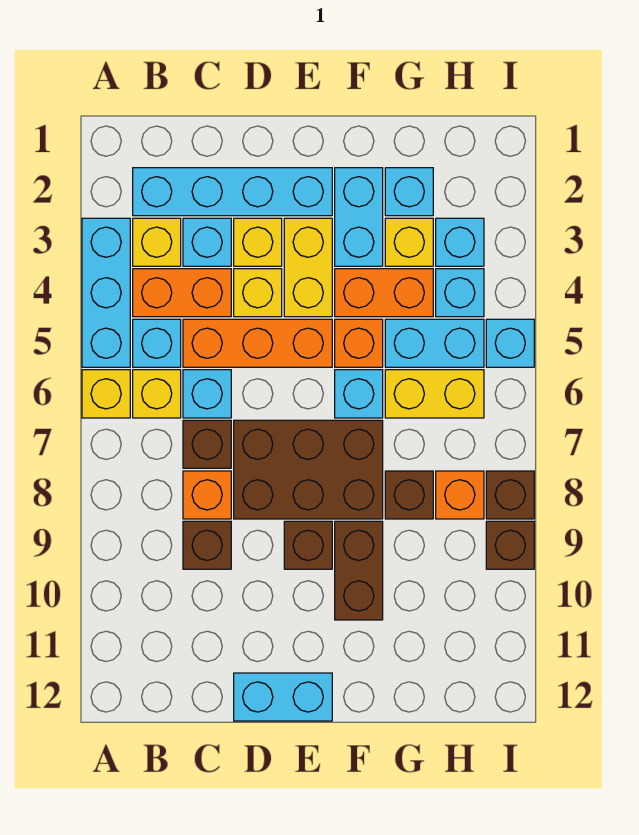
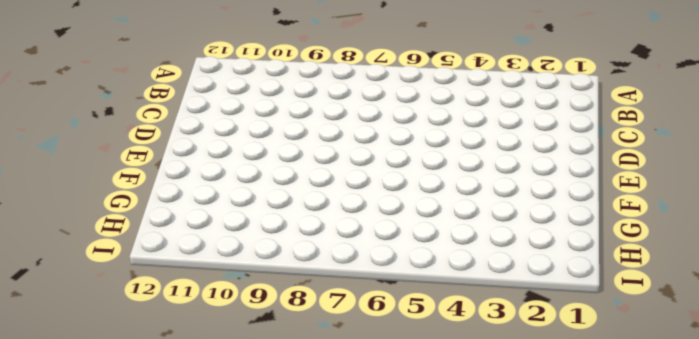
none -> cyan 1x3 brick [82,218,130,367]
none -> yellow 1x1 brick [82,370,130,418]
none -> cyan 1x4 brick [133,168,332,216]
none -> yellow 1x1 brick [133,218,181,266]

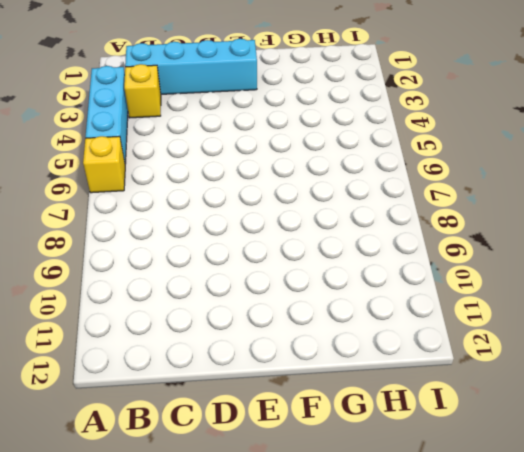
none -> orange 1x2 brick [133,269,231,317]
none -> cyan 1x1 brick [133,319,181,367]
none -> yellow 1x1 brick [133,370,181,418]
none -> cyan 1x1 brick [183,218,231,266]

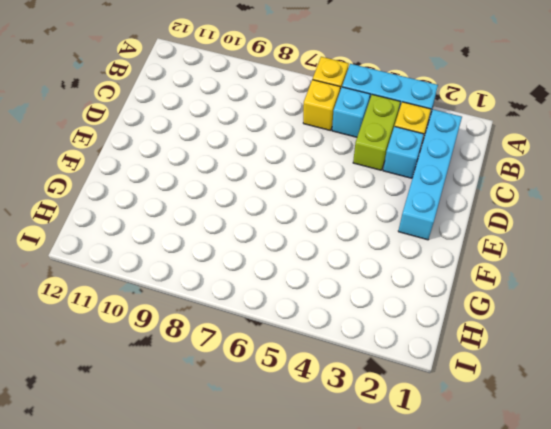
lime 1x2 brick [353,95,400,170] -> orange 1x2 brick [133,269,231,317]
none -> orange 1x3 brick [183,319,332,367]
none -> cyan 1x1 brick [183,370,231,418]
none -> brown 1x1 brick [183,420,231,468]
none -> orange 1x1 brick [183,471,231,519]

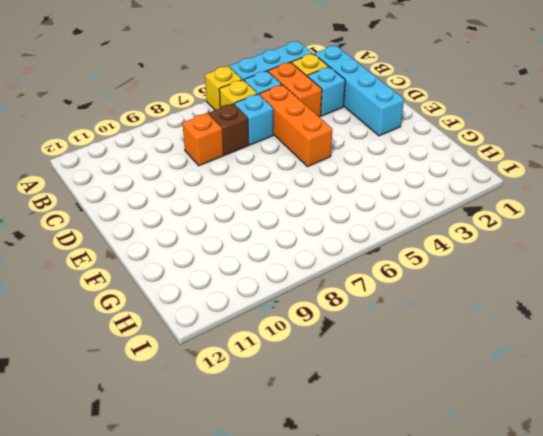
none -> brown 1x1 brick [183,521,231,569]
none -> yellow 1x1 brick [234,218,282,266]
none -> yellow 1x1 brick [234,269,282,317]
none -> brown 2x3 brick [234,420,383,519]

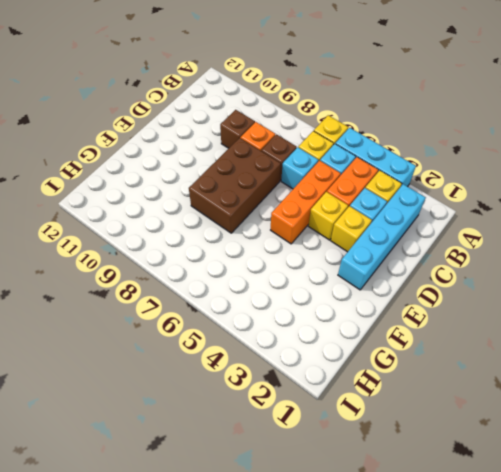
none -> cyan 1x2 brick [234,673,332,721]
none -> yellow 1x2 brick [284,218,332,317]
none -> brown 1x1 brick [284,521,332,569]
none -> cyan 1x2 brick [335,168,383,266]

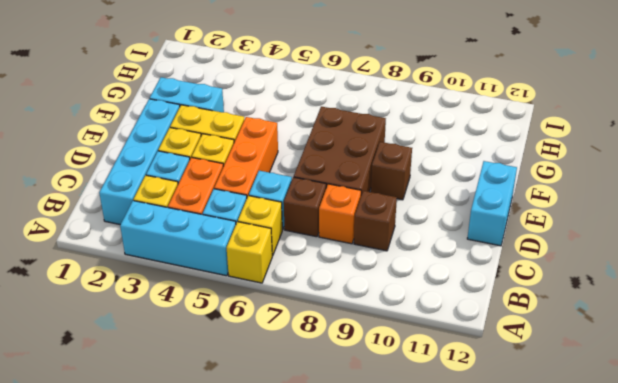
none -> orange 1x2 brick [335,269,433,317]
none -> orange 1x1 brick [335,319,383,367]
none -> cyan 1x1 brick [335,370,383,418]
none -> brown 1x2 brick [335,521,383,620]

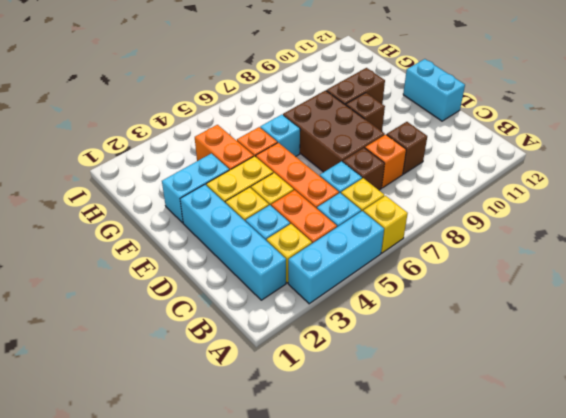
none -> cyan 1x1 brick [385,168,433,216]
none -> yellow 1x1 brick [385,218,433,266]
none -> cyan 1x2 brick [385,319,484,367]
none -> yellow 1x2 brick [385,370,484,418]

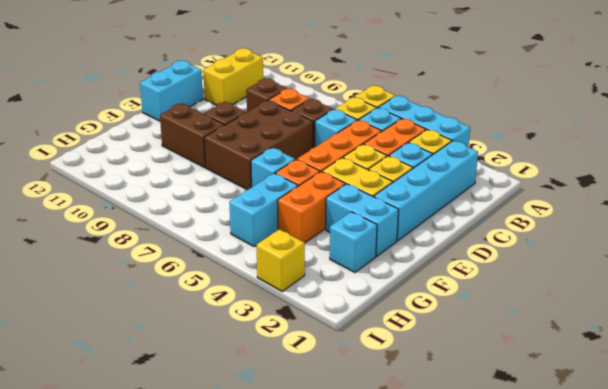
yellow 1x2 brick [203,48,263,105] -> yellow 1x2 brick moved to [385,370,484,418]
yellow 1x1 brick [256,229,305,291] -> yellow 1x1 brick moved to [385,218,433,266]
none -> brown 1x1 brick [385,471,433,519]
none -> cyan 1x1 brick [436,218,484,266]
none -> cyan 1x1 brick [436,269,484,317]
none -> orange 1x1 brick [436,471,484,519]

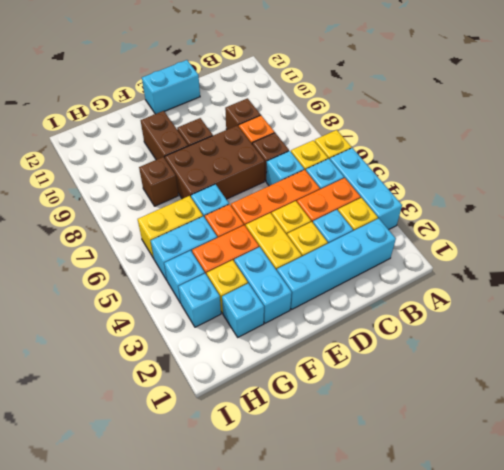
none -> orange 1x1 brick [436,471,484,519]
none -> cyan 1x1 brick [486,319,534,367]
none -> brown 1x1 brick [486,471,534,519]
none -> brown 1x1 brick [486,521,534,569]

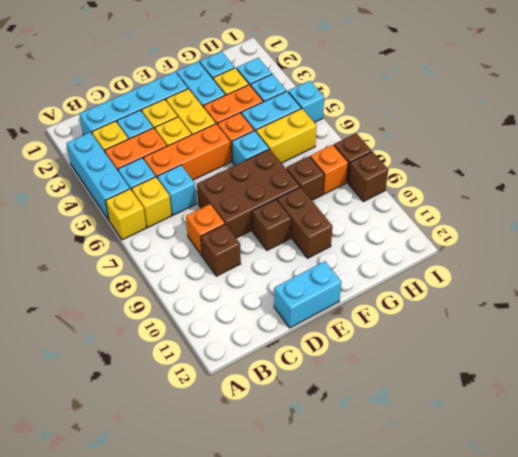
none -> brown 1x1 brick [183,420,231,468]

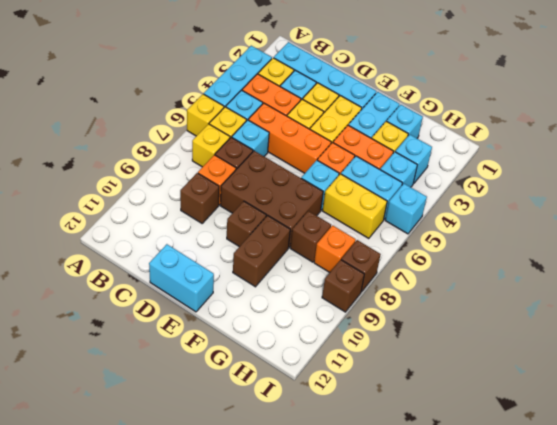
yellow 1x1 brick [192,124,230,167] -> none

